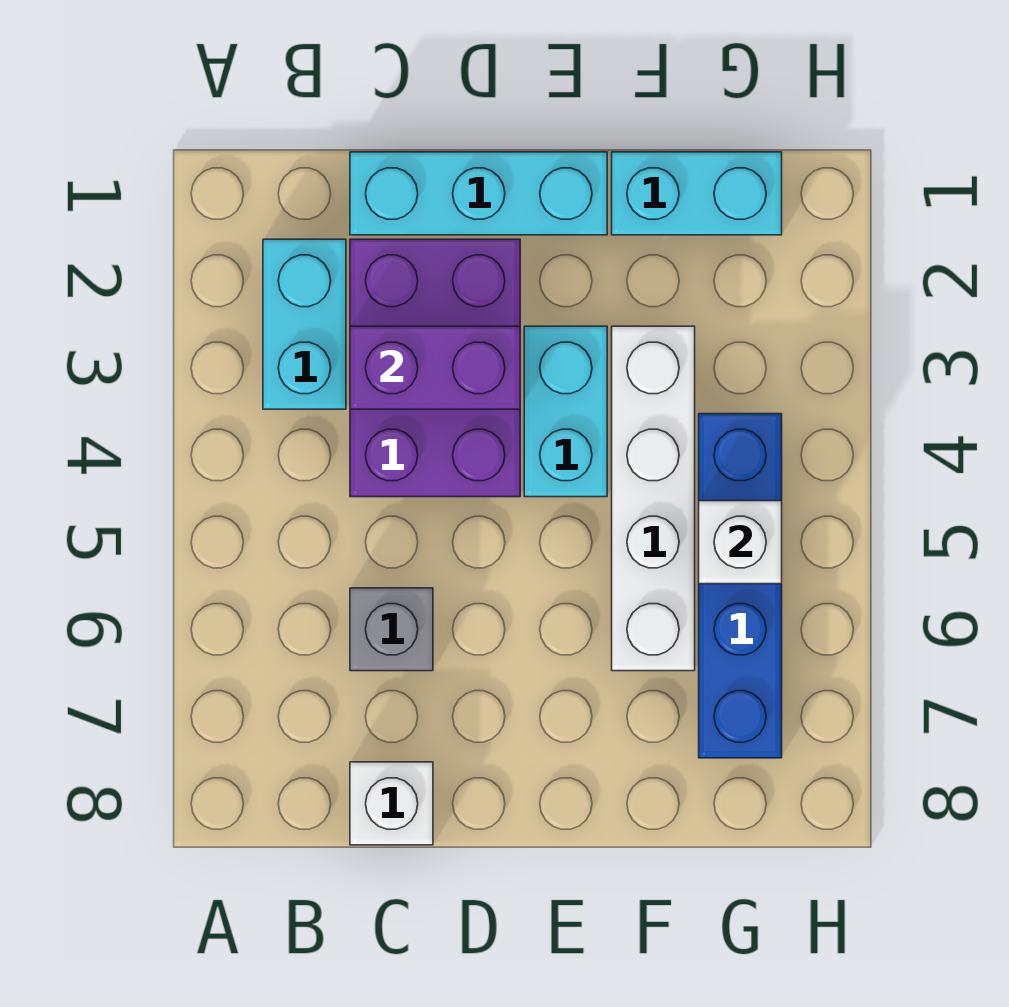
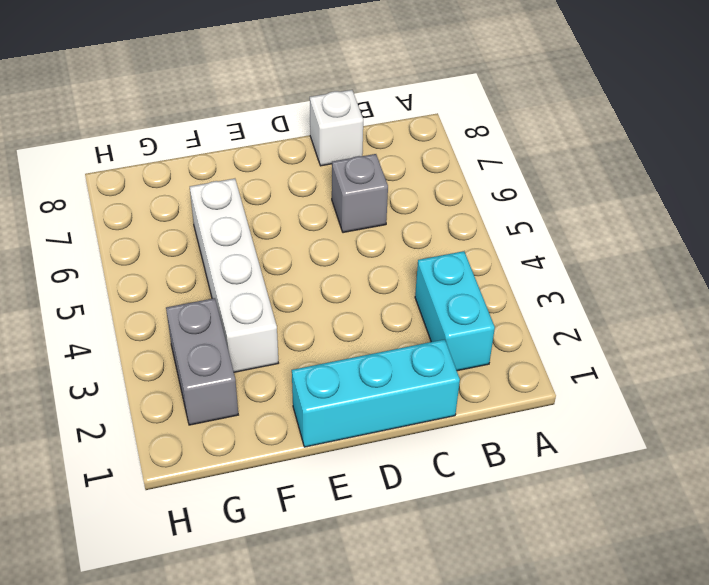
grey 1x2 brick [166,298,238,425] -> none
none -> purple 2x3 brick [350,239,520,497]
none -> cyan 1x2 brick [524,326,607,497]

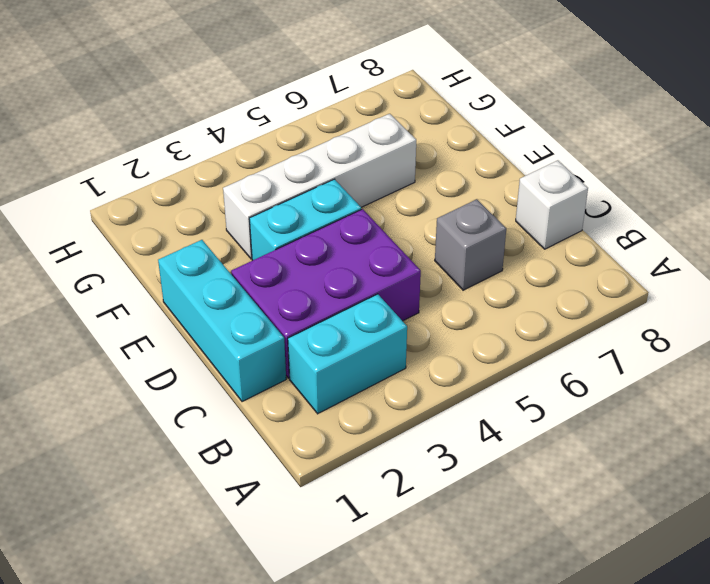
none -> cyan 1x2 brick [612,152,782,235]
none -> blue 1x4 brick [699,414,782,758]

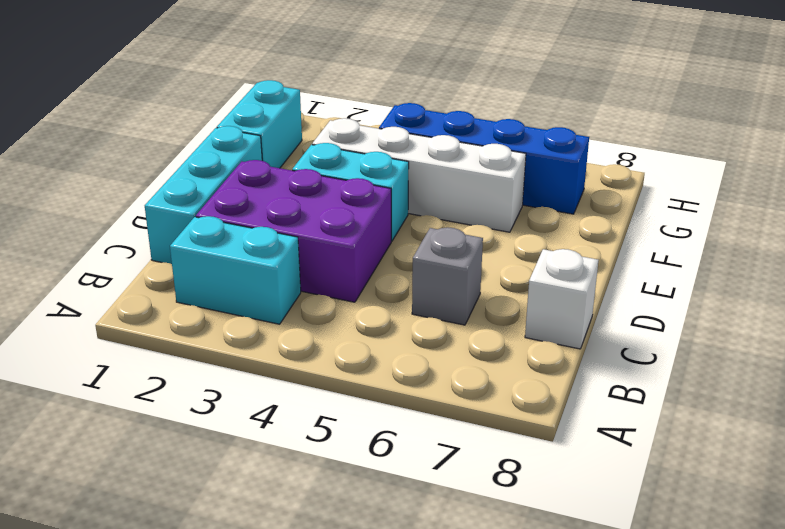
none -> purple 1x2 brick [350,326,520,409]
none -> white 1x1 brick [699,501,782,584]

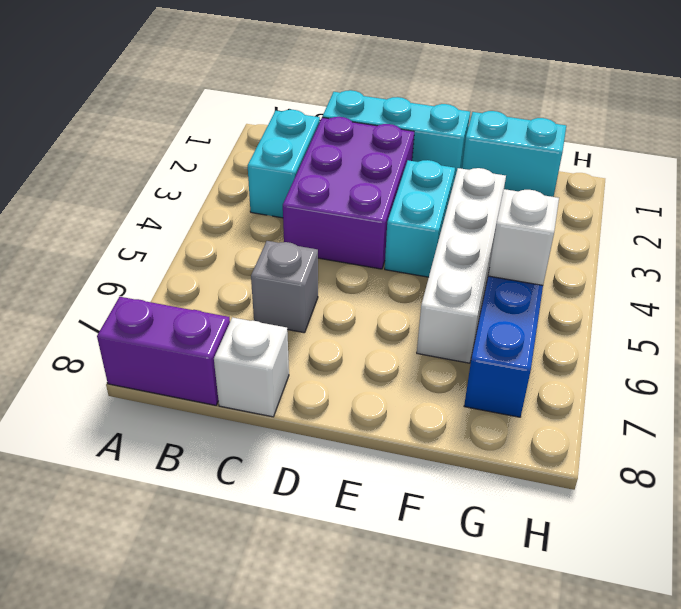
purple 1x2 brick [97,297,230,405] -> purple 1x2 brick moved to [350,326,520,409]

